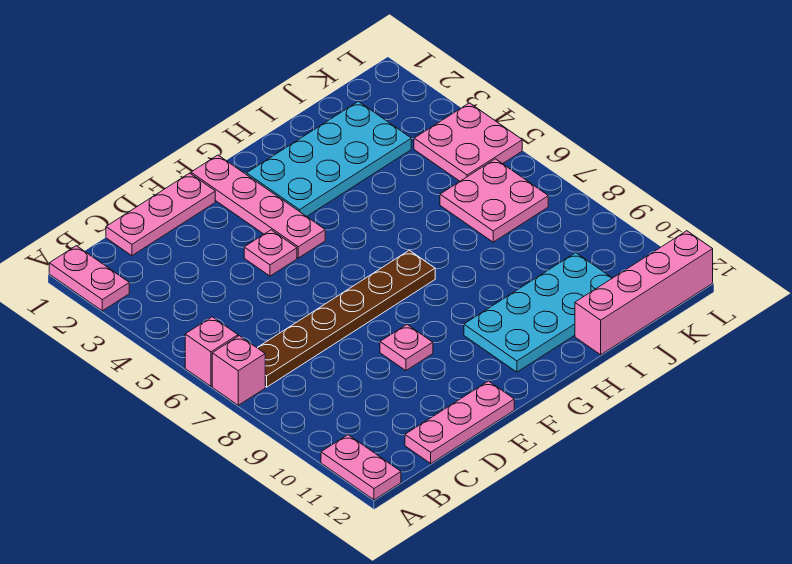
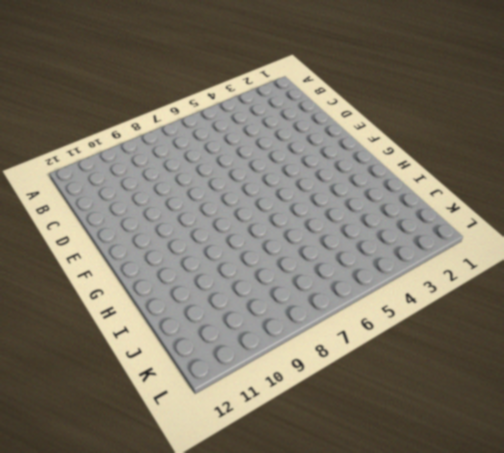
none -> pink 1x2 plate [49,246,129,311]
none -> pink 1x1 brick [185,317,238,386]
none -> pink 1x1 brick [212,336,265,405]

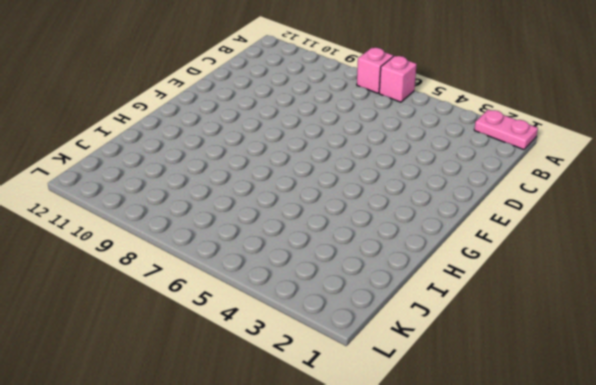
none -> pink 1x2 plate [321,435,401,500]
none -> brown 1x6 plate [257,250,435,387]
none -> pink 1x3 plate [106,173,215,256]

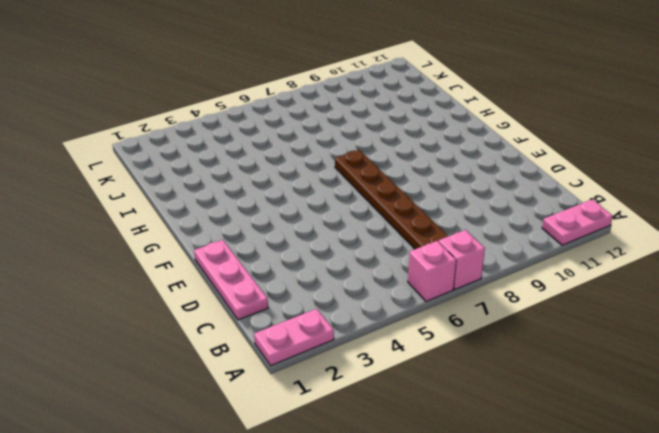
none -> pink 1x3 plate [405,381,514,463]
none -> pink 1x1 plate [244,230,297,276]
none -> pink 1x1 plate [380,325,433,371]

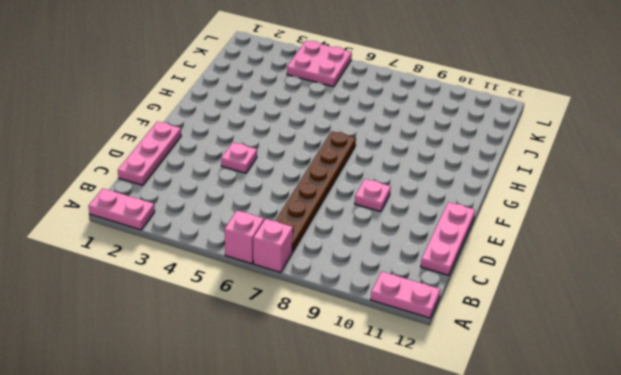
none -> pink 1x4 plate [191,155,325,258]
none -> cyan 2x4 plate [246,101,411,216]
none -> cyan 2x4 plate [464,253,612,372]

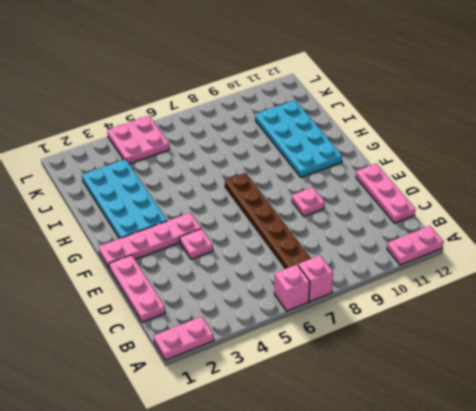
none -> pink 1x4 brick [575,231,713,355]
none -> pink 2x2 plate [440,159,548,242]

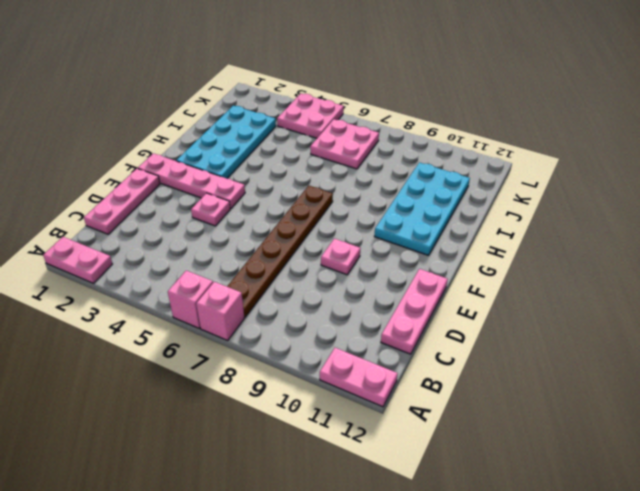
none -> pink 1x4 brick [575,231,713,355]

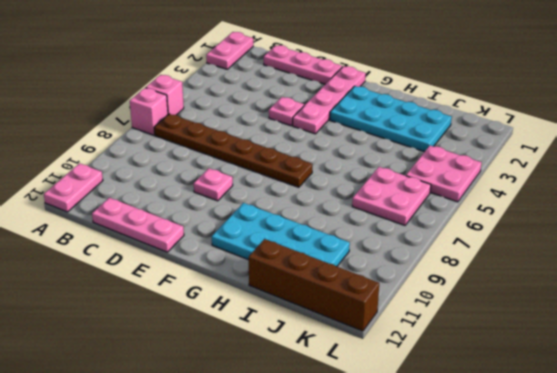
brown 1x4 brick [248,239,379,331] -> pink 1x4 brick [575,231,713,355]

